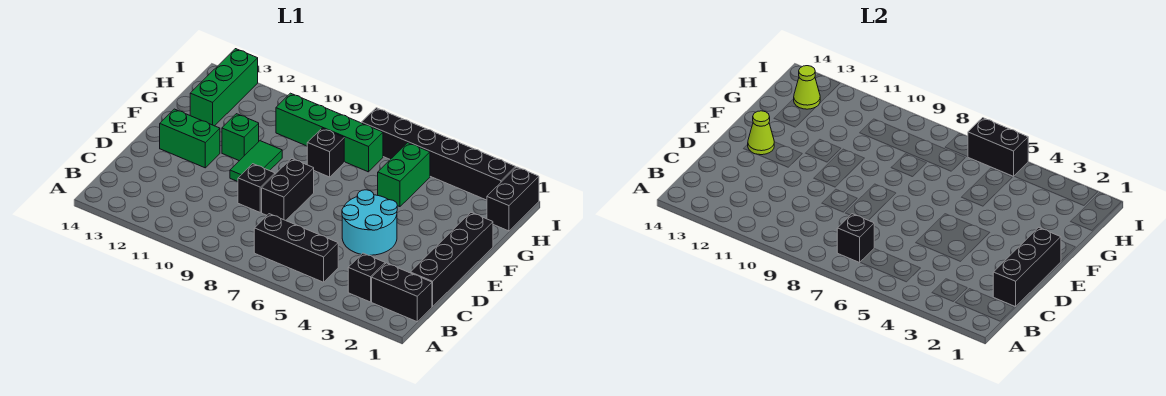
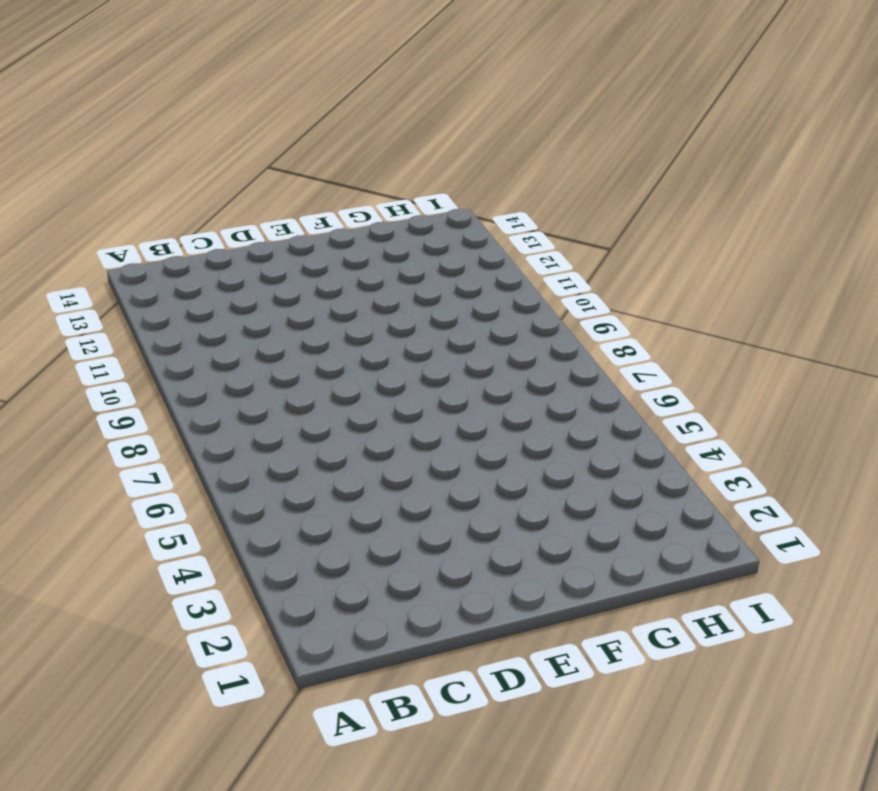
none -> black 1x2 brick [372,263,432,322]
none -> black 1x1 brick [348,253,385,302]
none -> black 1x3 brick [254,214,338,282]

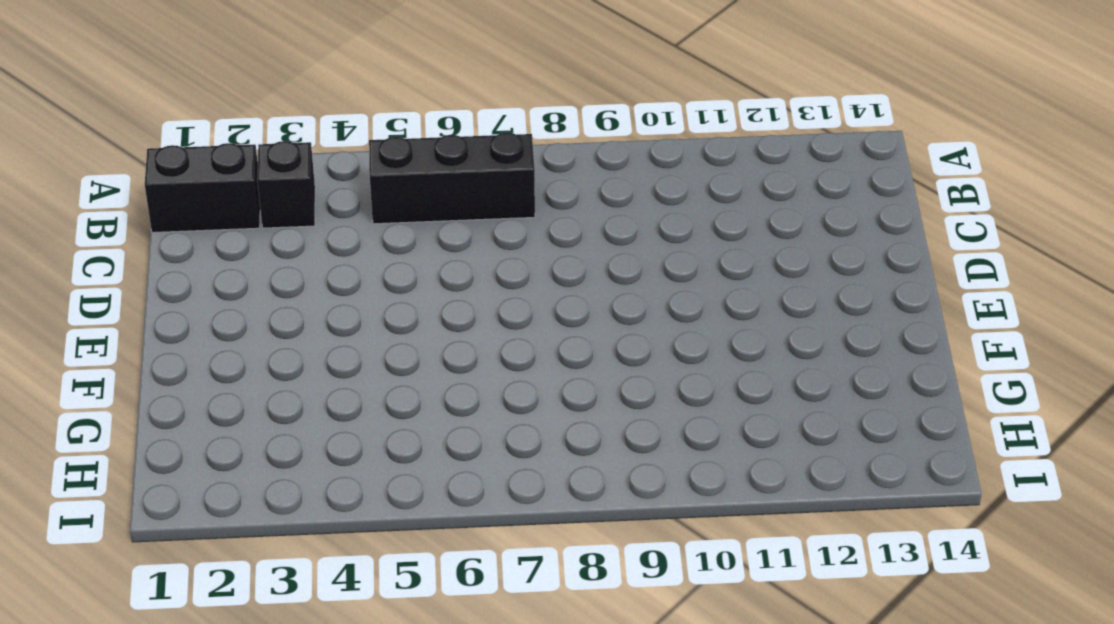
none -> black 1x4 brick [410,213,493,307]
none -> cyan 2x2 round brick [342,190,397,255]
none -> black 1x2 brick [262,158,314,220]

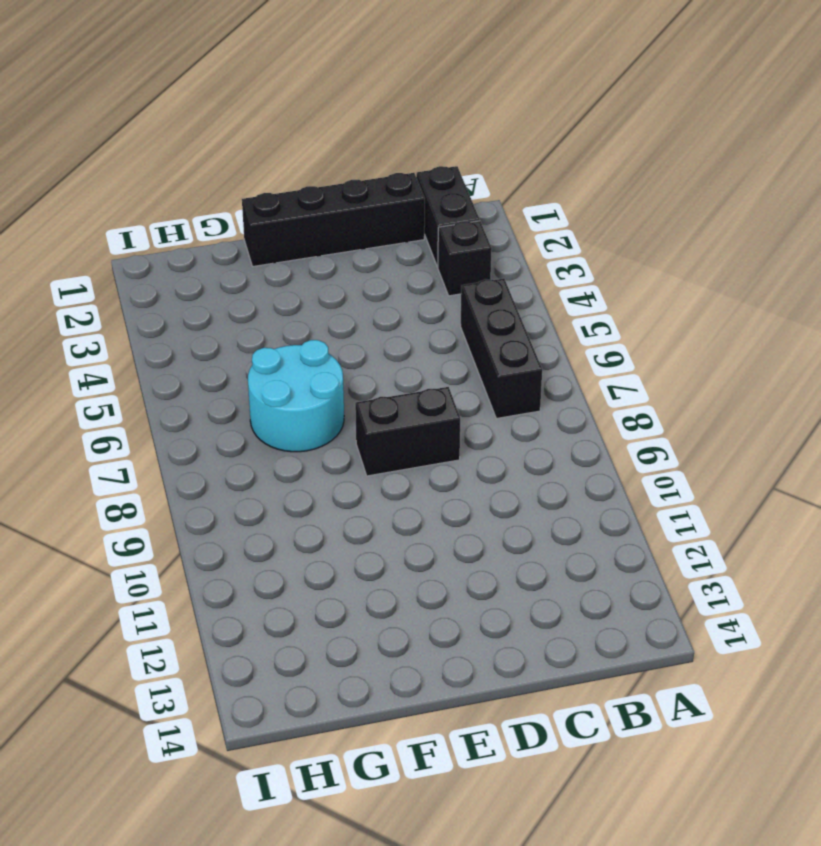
cyan 2x2 round brick [248,340,344,452] -> cyan 2x2 round brick moved to [342,190,397,255]
none -> black 1x1 brick [238,164,275,212]
none -> green 1x2 tile [230,141,282,182]
none -> green 1x2 brick [160,109,220,168]

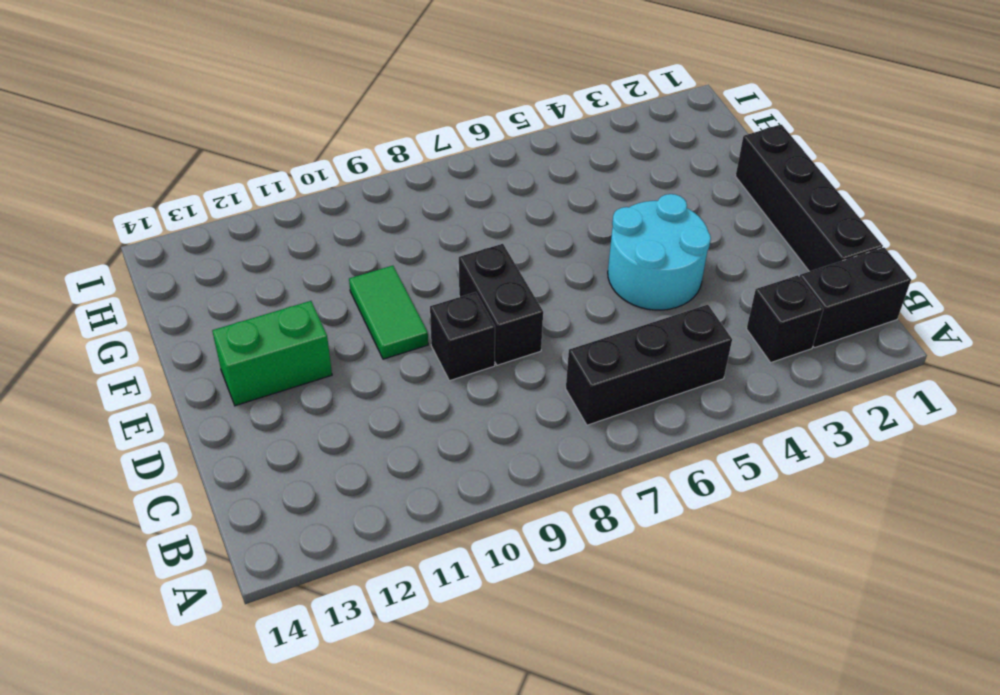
none -> green 1x1 brick [222,114,259,161]
none -> green 1x2 brick [378,143,430,207]
none -> black 1x1 brick [307,128,344,177]

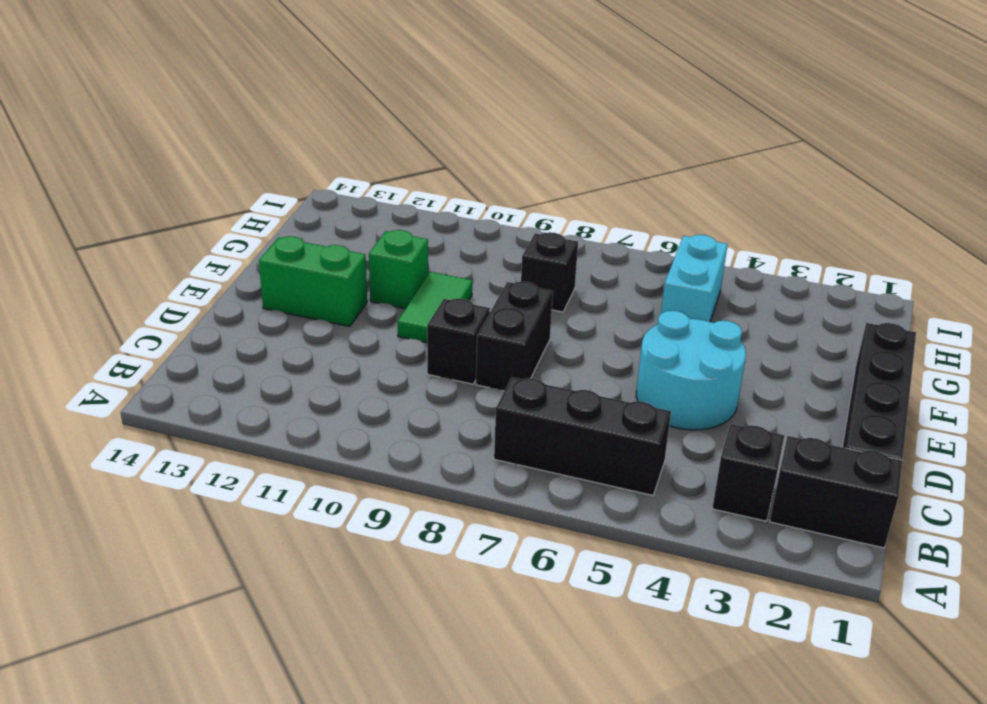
cyan 1x2 brick [661,235,728,322] -> green 1x2 brick [378,143,430,207]
none -> green 1x3 brick [190,49,258,126]
none -> black 1x2 brick [487,167,539,231]
none -> green 1x4 brick [276,93,383,172]

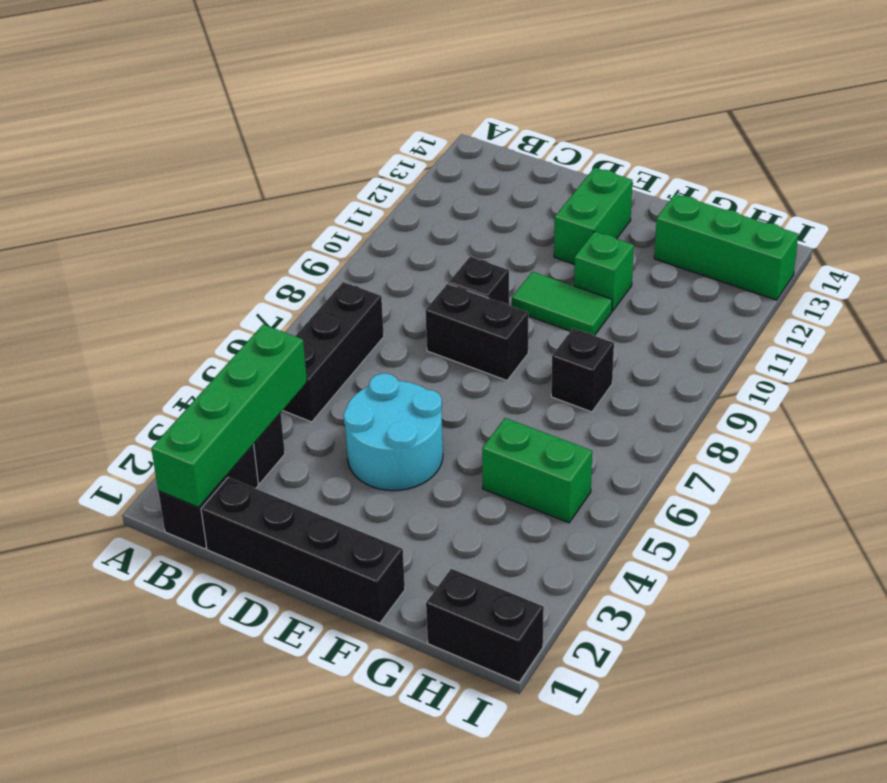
green 1x4 brick [151,324,307,507] -> green 1x4 brick moved to [276,93,383,172]
none -> black 1x6 brick [361,108,516,200]
none -> black 1x1 brick [837,214,874,262]
none -> black 1x3 brick [993,227,1061,307]

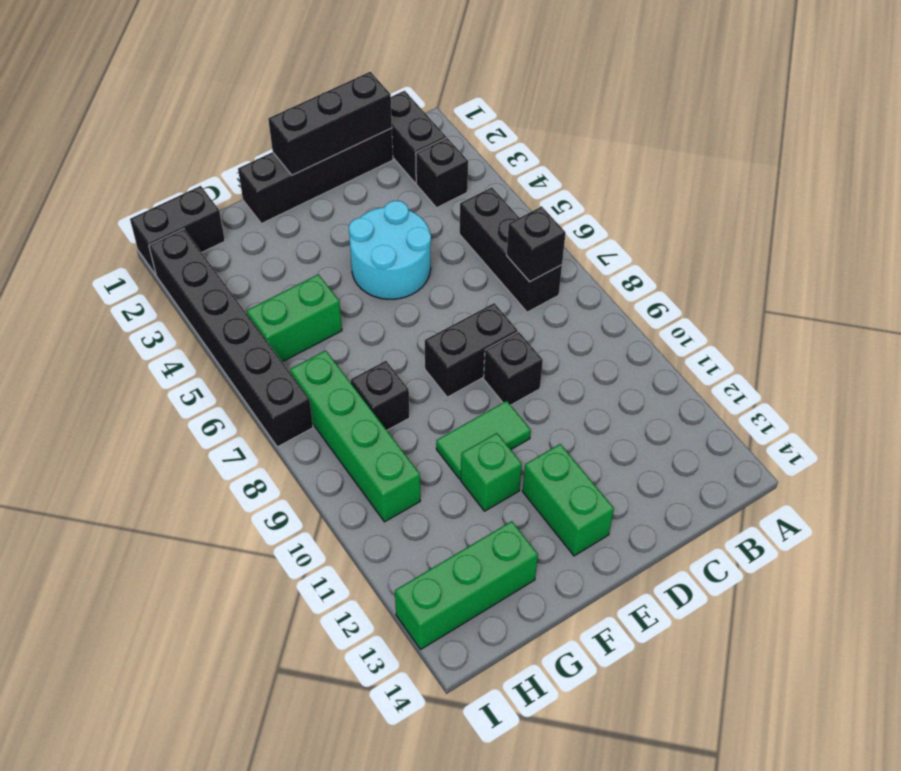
none -> lime 1x1 cone [748,111,774,155]
none -> lime 1x1 cone [794,66,820,109]
none -> black 1x2 brick [968,118,1028,176]

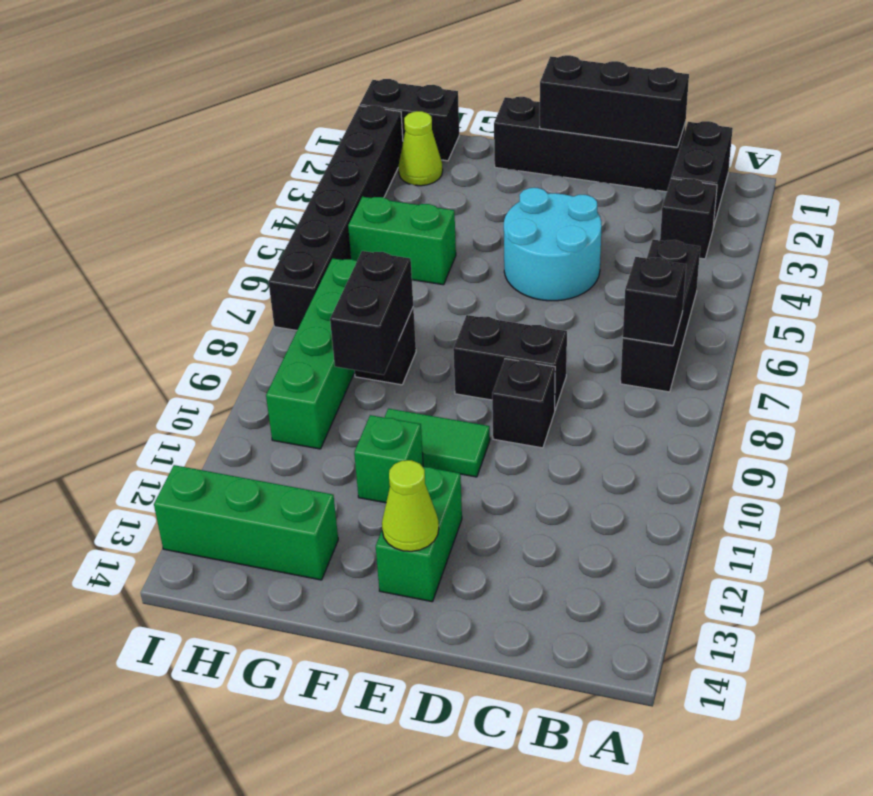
black 1x2 brick [330,251,413,375] -> black 1x2 brick moved to [968,118,1028,176]
lime 1x1 cone [398,111,443,186] -> lime 1x1 cone moved to [794,66,820,109]

